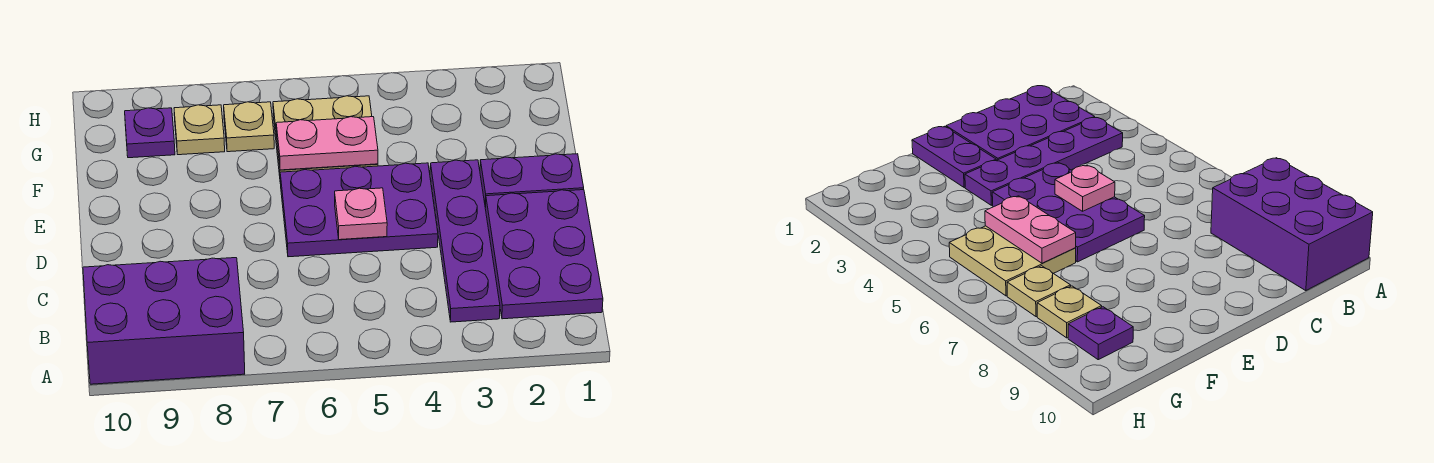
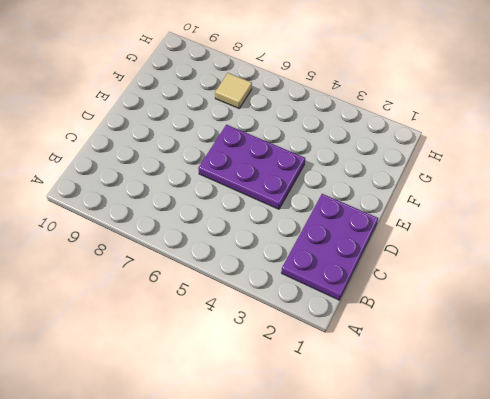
tan 1x1 tile [215,73,252,108] -> tan 1x1 plate [224,102,274,152]
none -> purple 2x3 brick [83,258,245,384]
none -> purple 1x4 plate [430,160,500,322]

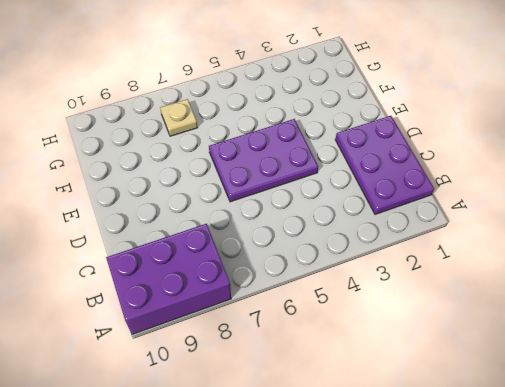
none -> purple 1x4 plate [430,160,500,322]
none -> purple 1x2 plate [480,154,584,207]

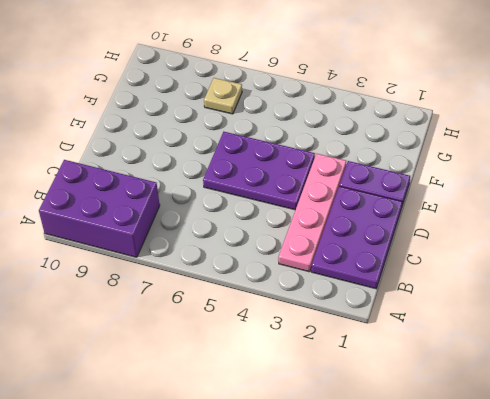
pink 1x4 plate [278,154,346,272] -> purple 1x4 plate [430,160,500,322]
none -> tan 2x2 plate [273,96,378,176]
none -> tan 1x1 plate [174,105,225,155]

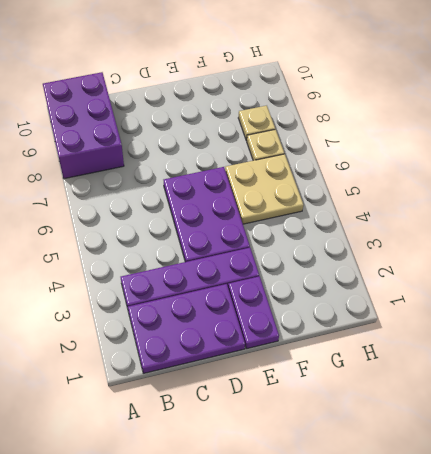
none -> purple 1x1 plate [125,108,175,158]
none -> pink 1x1 plate [335,188,387,240]

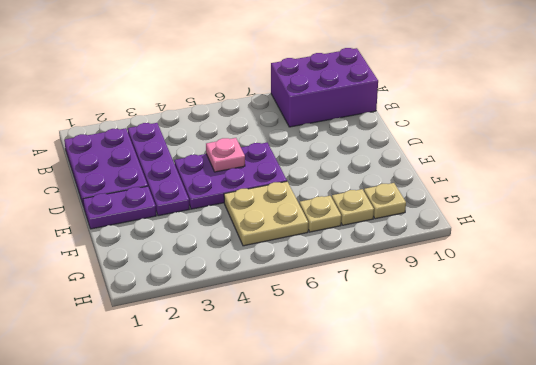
tan 1x1 plate [364,183,406,219] -> purple 1x1 plate [125,108,175,158]
none -> pink 1x2 plate [276,117,378,170]

